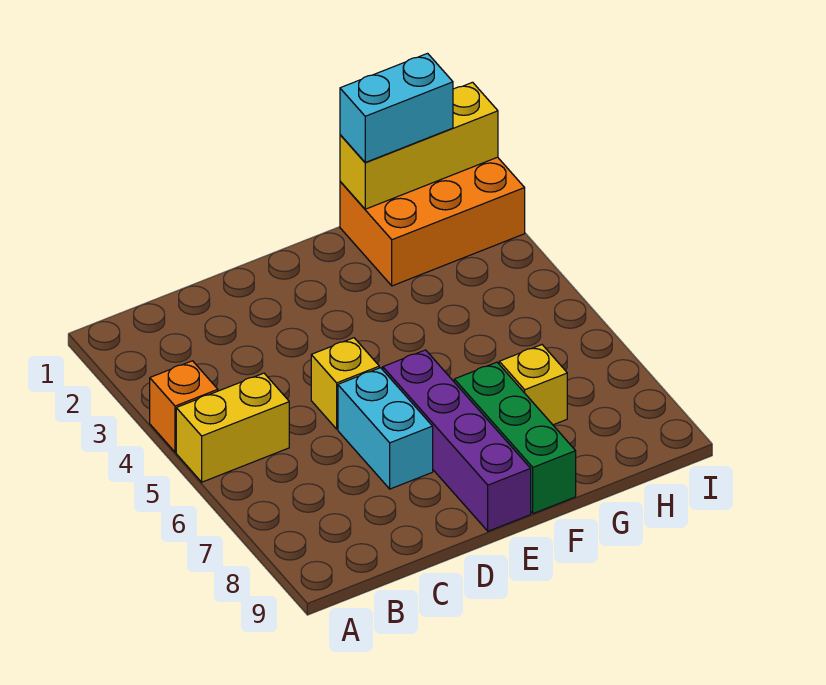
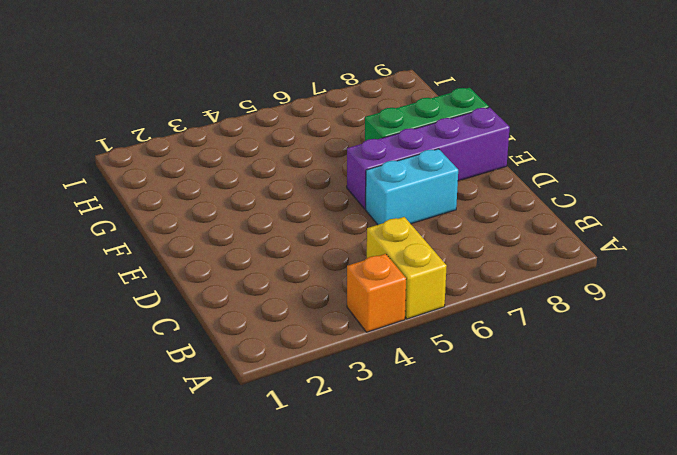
none -> yellow 1x1 brick [311,338,379,429]
none -> orange 2x3 brick [340,157,525,286]

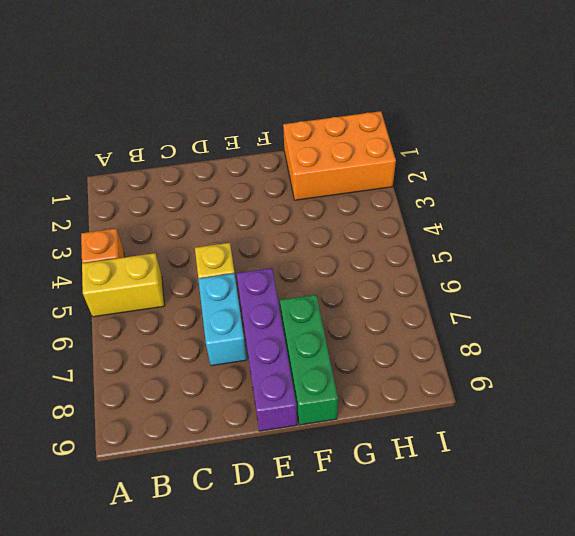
none -> yellow 1x1 brick [499,345,567,425]
none -> yellow 1x3 brick [340,82,498,209]

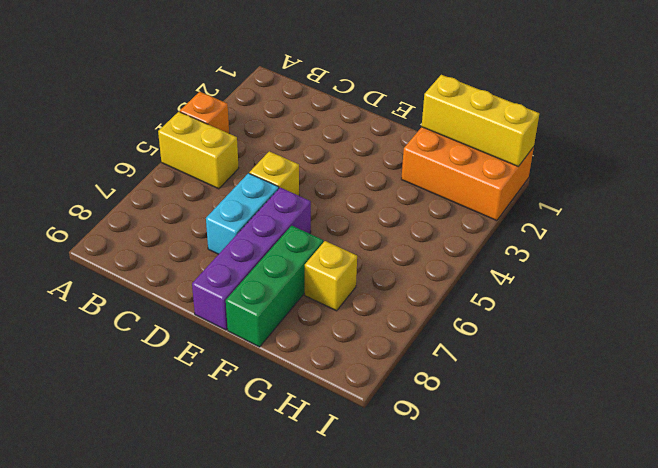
none -> cyan 1x2 brick [340,53,453,162]

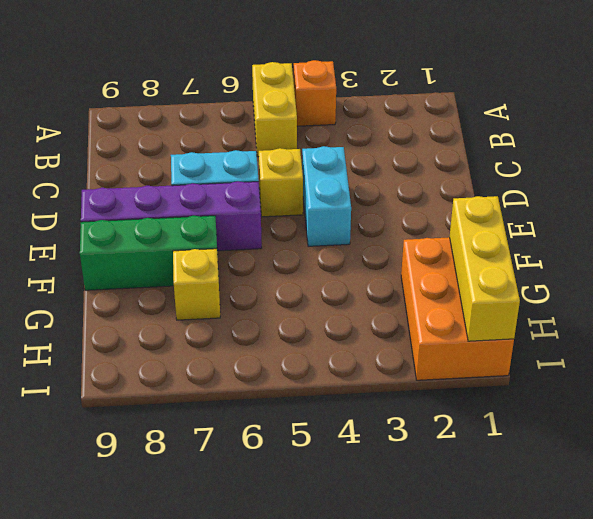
cyan 1x2 brick [302,146,351,246] -> cyan 1x2 brick moved to [340,53,453,162]

